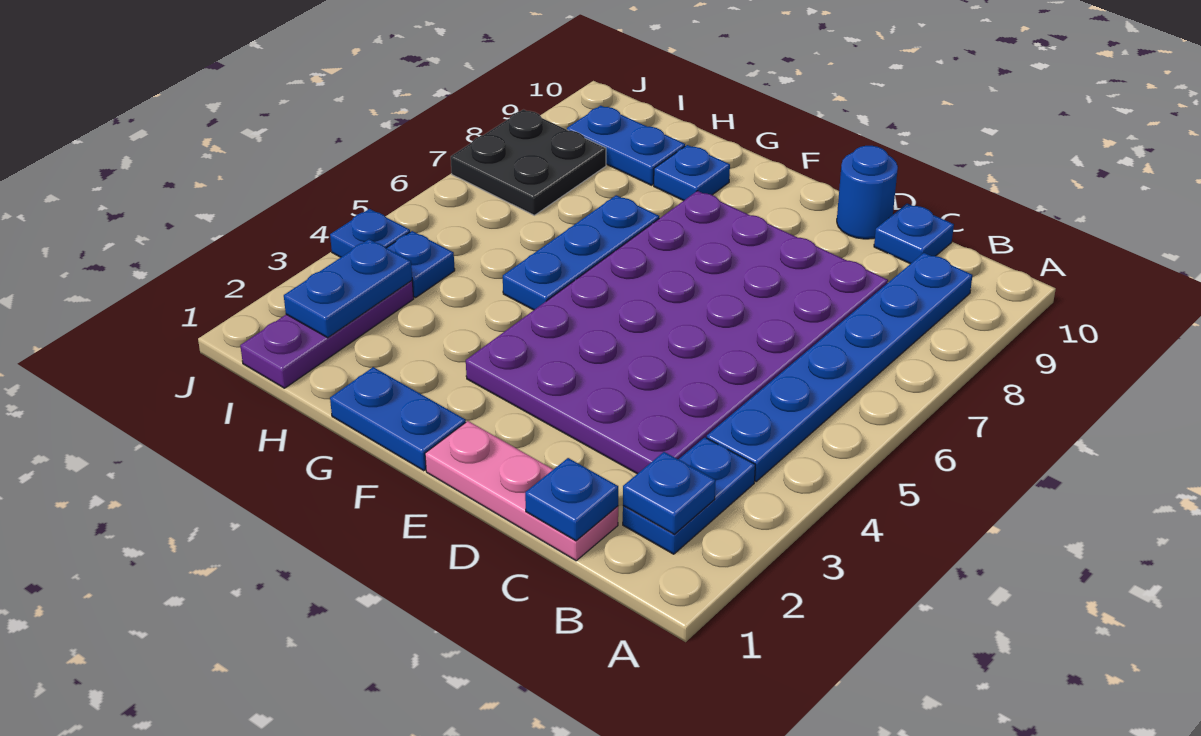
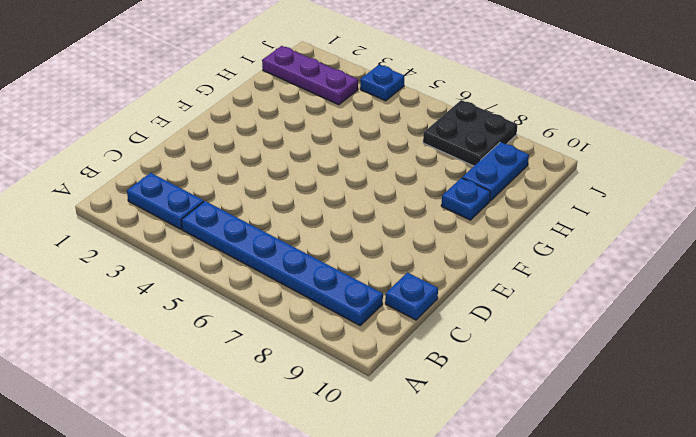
none -> pink 1x3 plate [425,421,618,561]
none -> purple 4x6 plate [466,191,888,474]
none -> blue 1x1 round brick [837,146,898,239]

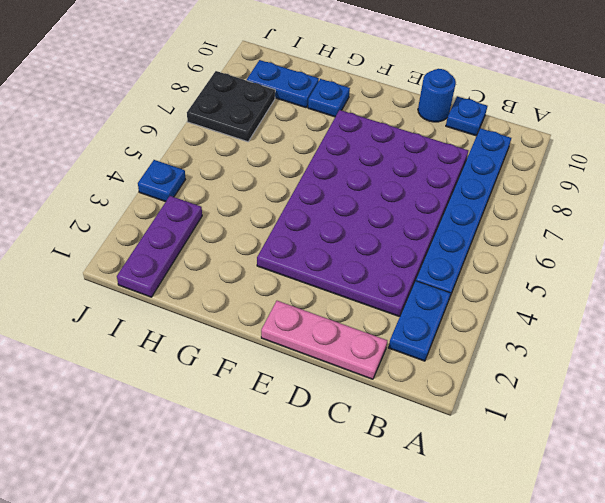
none -> blue 1x2 plate [330,367,466,471]
none -> blue 1x3 plate [503,195,659,310]
none -> blue 1x1 plate [387,231,455,298]

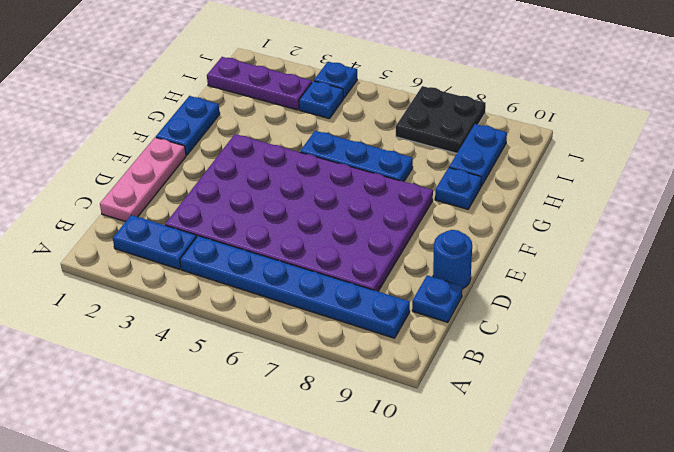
none -> blue 1x1 plate [623,452,716,534]
none -> blue 1x1 plate [525,458,618,541]
none -> blue 1x2 plate [284,239,412,338]

